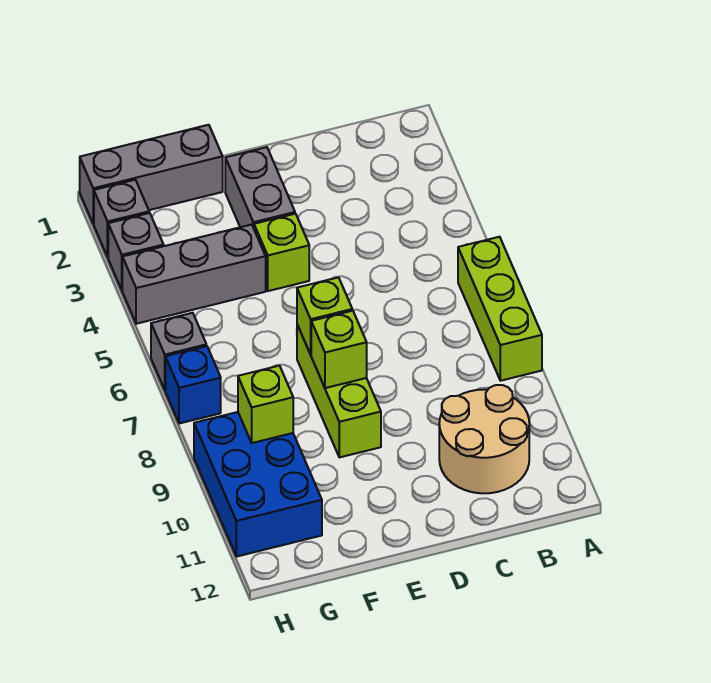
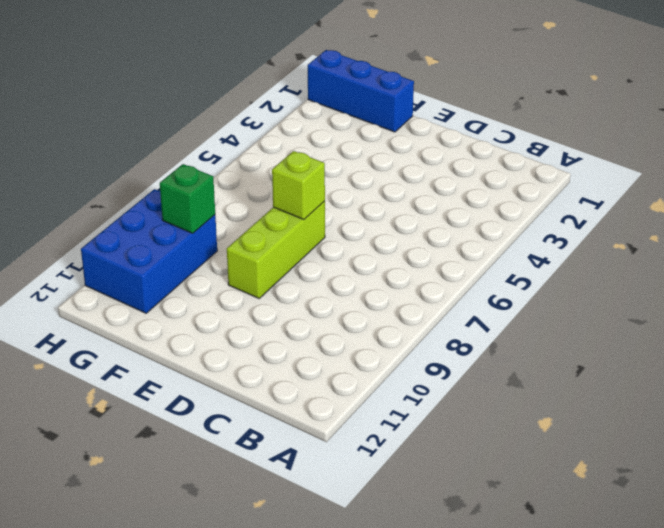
blue 1x3 brick [308,50,414,132] -> grey 1x3 brick [80,125,223,224]
green 1x1 brick [160,164,215,233] -> lime 1x1 brick [238,366,293,443]
none -> lime 1x3 brick [458,237,542,381]
none -> tan 2x2 round brick [439,385,529,493]
none -> grey 1x2 brick [225,147,295,228]

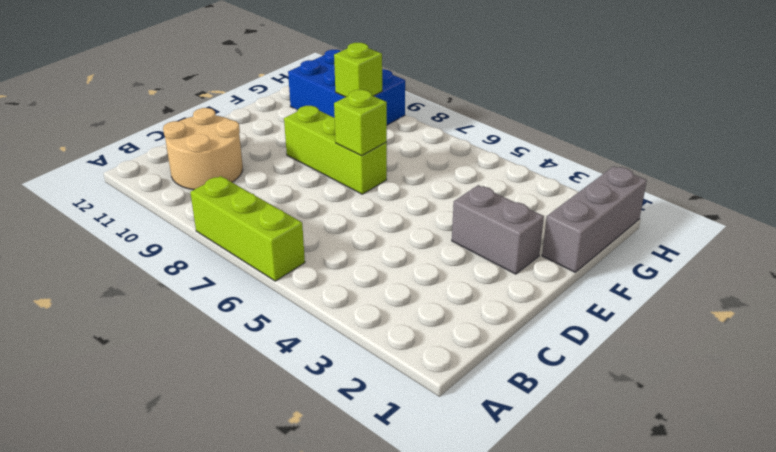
none -> lime 1x1 brick [254,214,309,291]
none -> grey 1x3 brick [122,225,266,324]
none -> grey 1x1 brick [94,180,149,257]

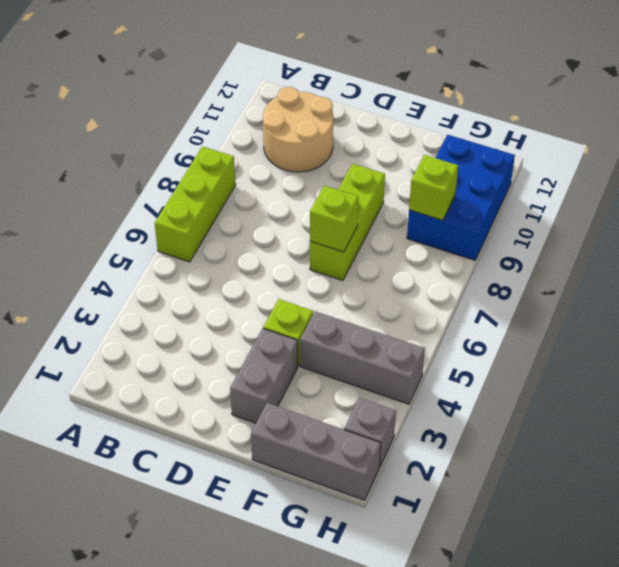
none -> grey 1x1 brick [108,213,164,290]
none -> grey 1x1 brick [151,313,206,389]
none -> blue 1x1 brick [165,346,221,424]

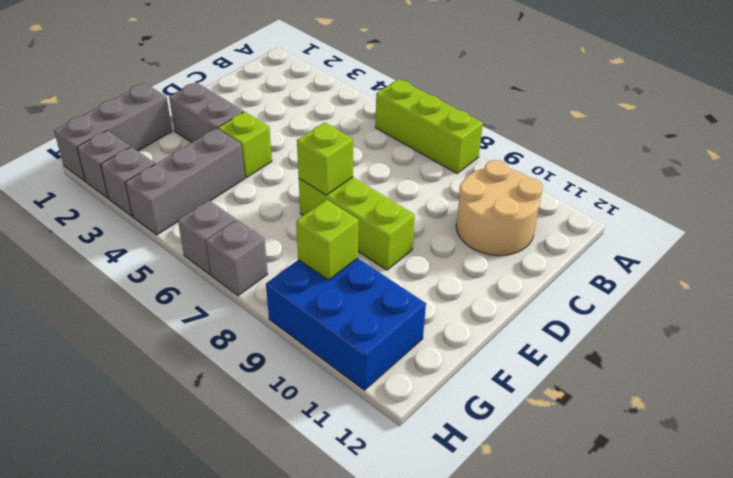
grey 1x1 brick [206,220,268,296] -> blue 1x1 brick [165,346,221,424]
none -> lime 1x1 brick [311,311,367,388]

